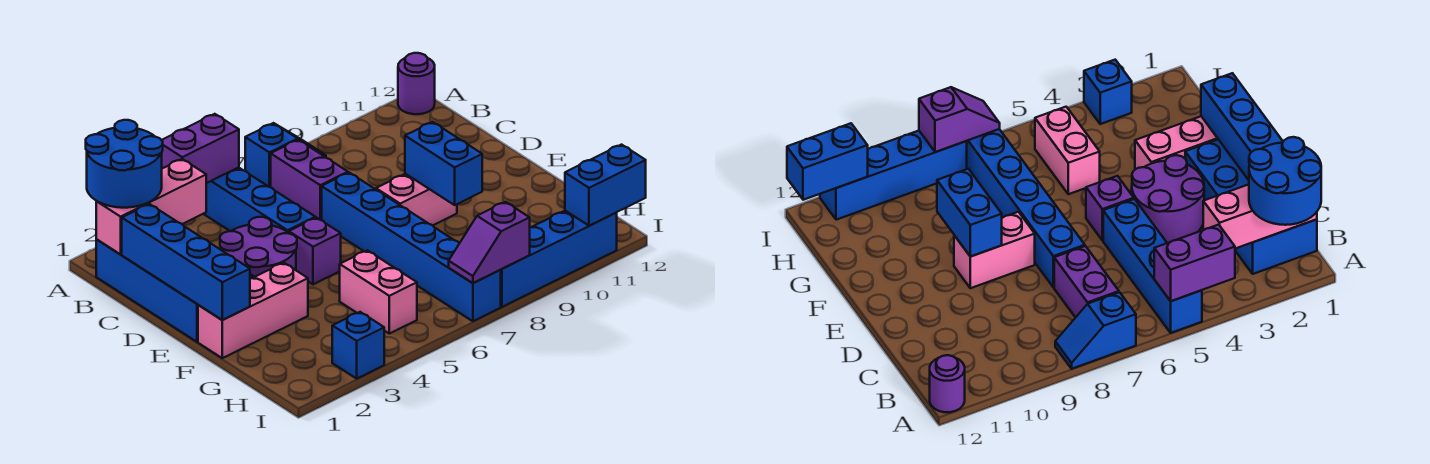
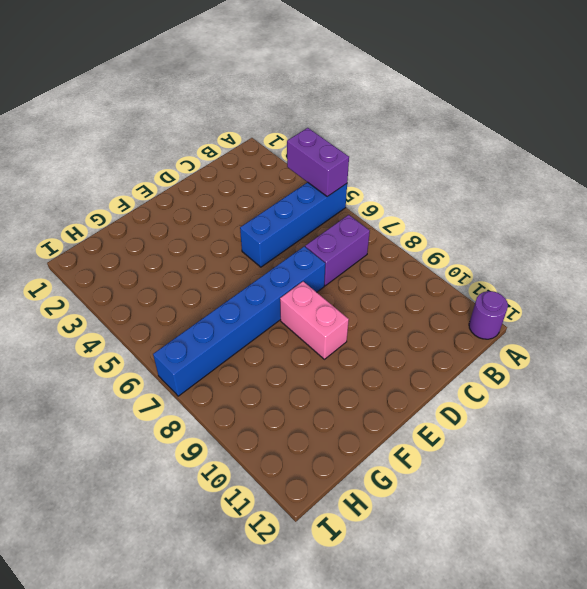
none -> blue 1x2 slope [245,123,326,187]
none -> blue 2x4 brick [96,240,254,342]
none -> purple 2x2 round brick [220,217,297,277]

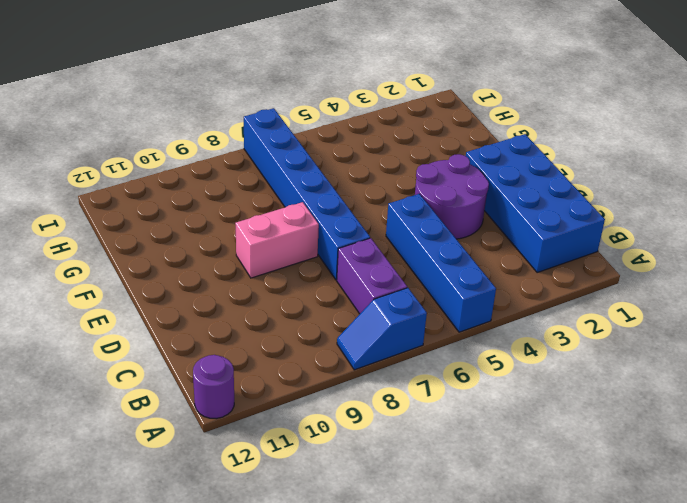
none -> purple 1x1 brick [289,218,341,284]
none -> pink 1x3 brick [198,263,308,358]
none -> pink 1x2 brick [340,250,417,334]

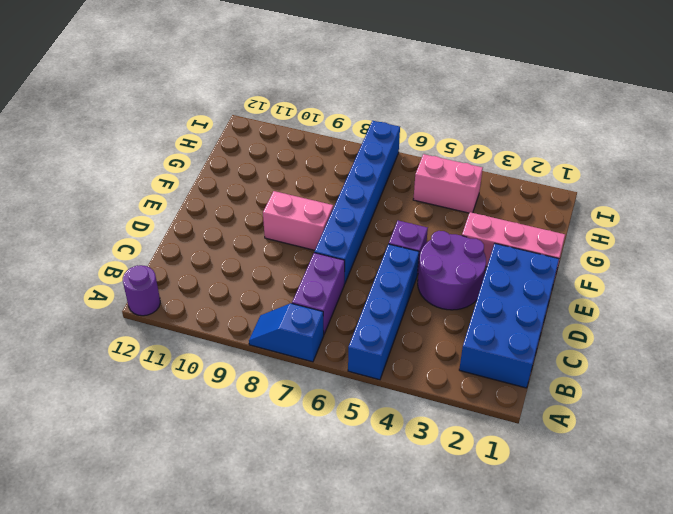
pink 1x2 brick [413,154,483,213] -> pink 1x2 brick turned to [340,250,417,334]
none -> blue 1x1 brick [332,312,384,379]
none -> blue 1x4 brick [501,211,617,307]
none -> purple 1x2 brick [162,114,239,183]

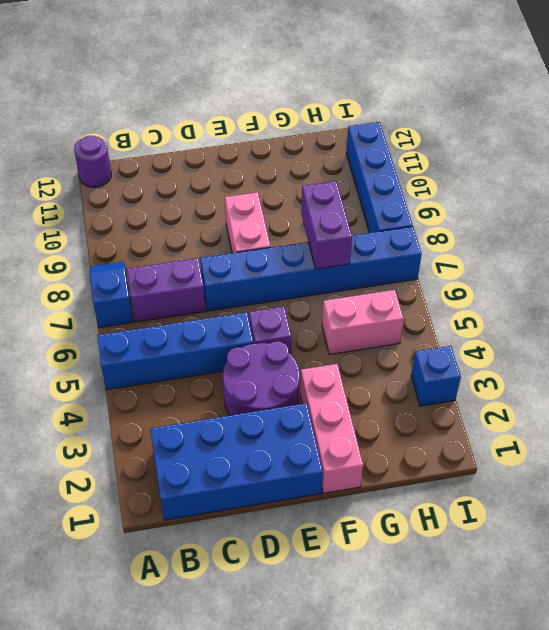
purple 1x2 brick [301,181,352,269] -> purple 1x2 brick moved to [162,114,239,183]
none -> pink 1x3 brick [96,159,206,254]
none -> blue 1x4 brick [122,204,250,320]
none -> blue 1x2 brick [405,122,482,205]

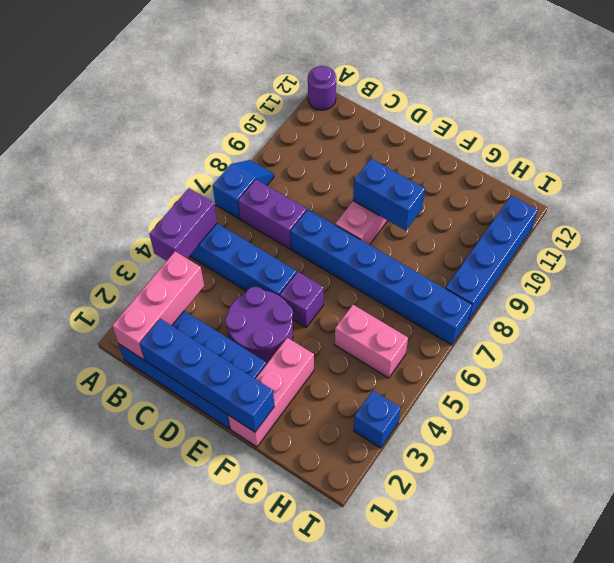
none -> purple 1x2 slope [449,202,530,283]
none -> blue 1x2 brick [565,145,646,226]
none -> blue 2x2 round brick [86,120,163,208]

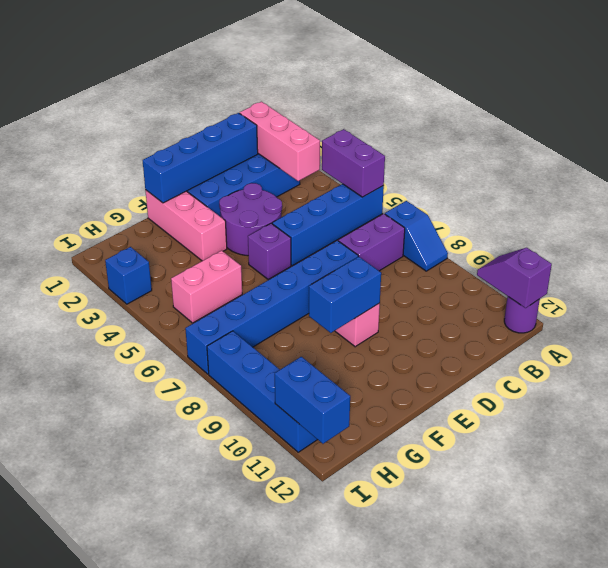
purple 1x2 slope [477,248,552,308] -> purple 1x2 slope moved to [449,202,530,283]
none -> blue 2x2 round brick [86,120,163,208]

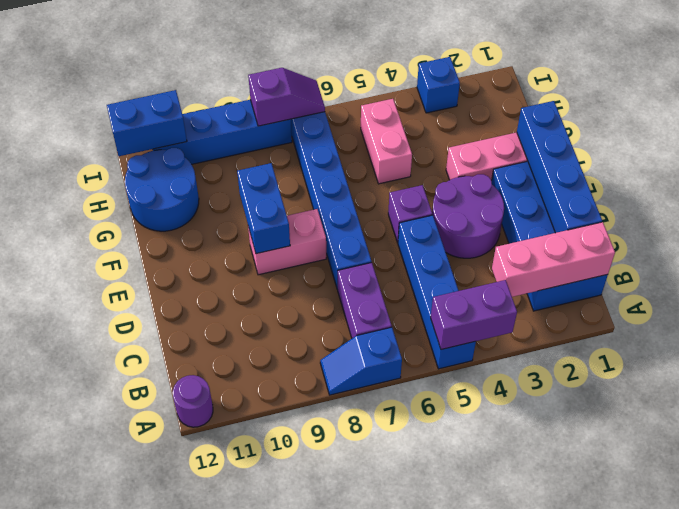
blue 2x2 round brick [125,148,199,231] -> blue 2x2 round brick moved to [86,120,163,208]

